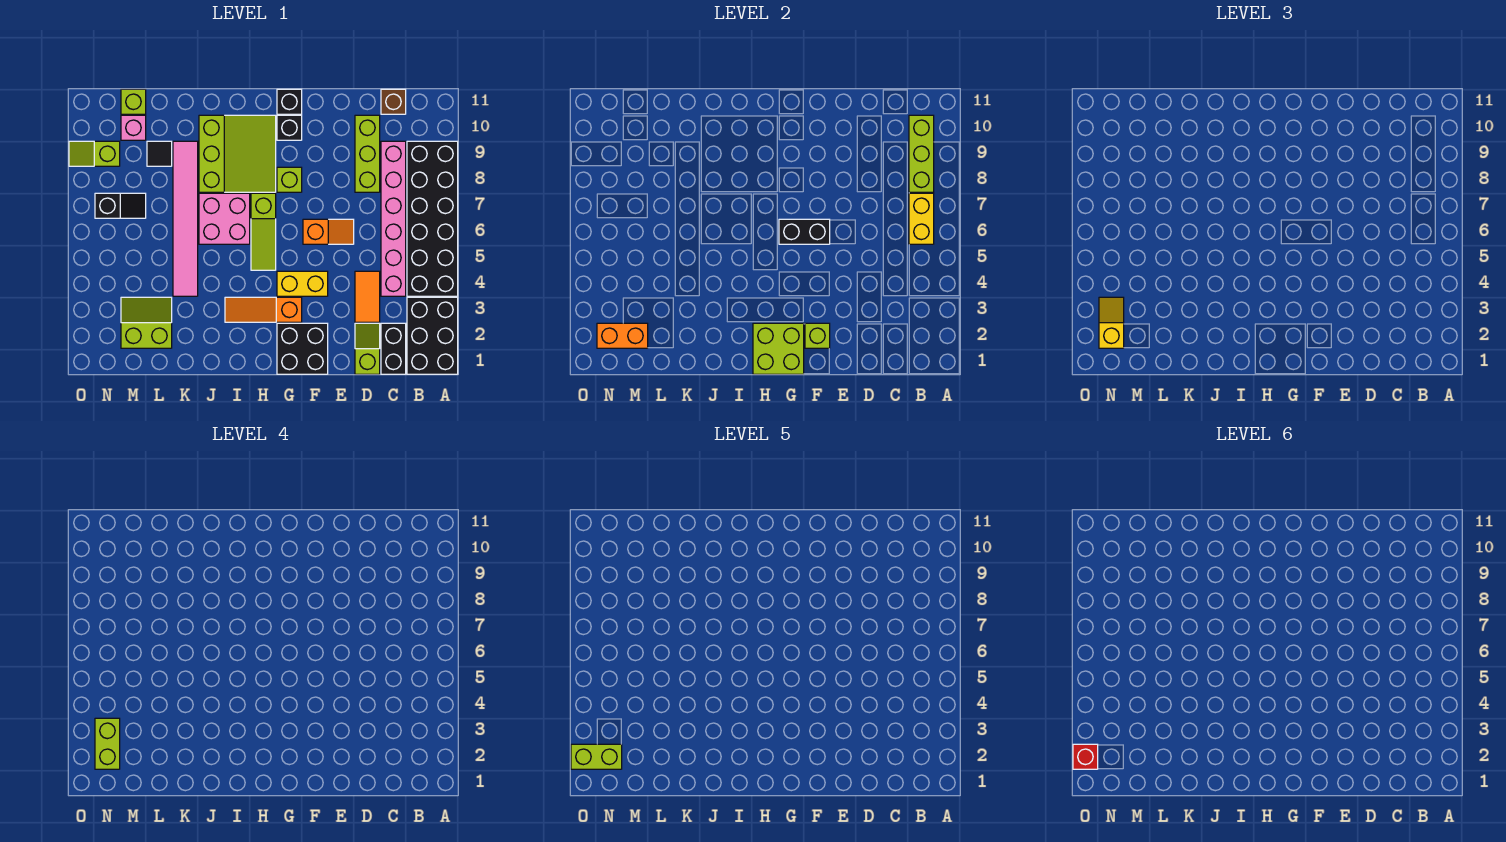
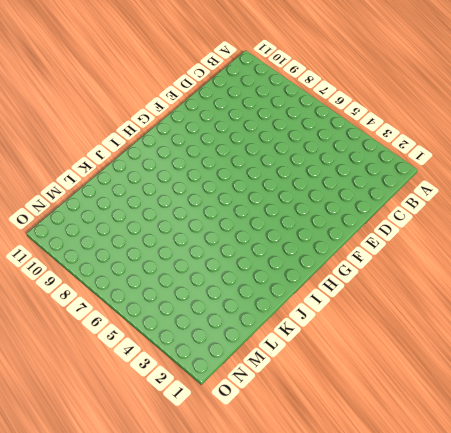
none -> black 2x3 brick [407,297,458,374]
none -> black 2x6 brick [407,141,458,296]
none -> black 1x2 brick [381,323,406,374]
none -> pink 1x6 brick [381,141,406,296]

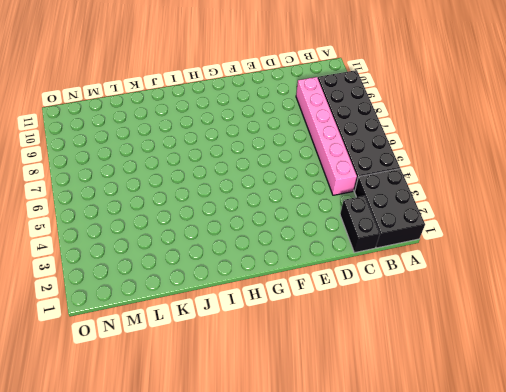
none -> brown 1x1 brick [381,89,406,114]
none -> lime 1x2 slope [355,323,380,374]
none -> orange 1x2 tile [355,271,380,322]
none -> lime 1x3 brick [355,115,380,192]

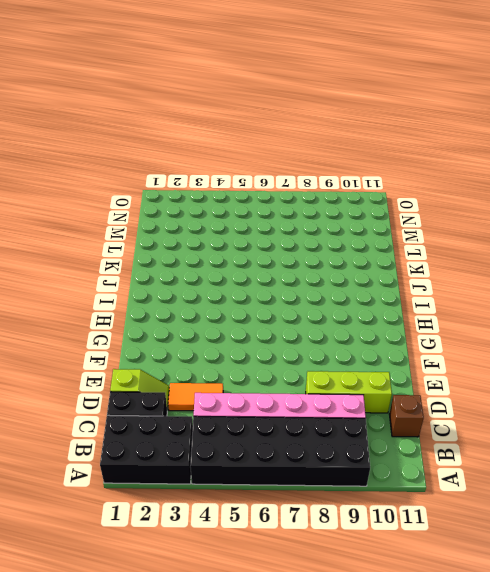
none -> orange 1x2 slope [303,219,354,244]
none -> black 2x2 brick [277,323,328,374]
none -> yellow 1x2 brick [277,271,328,296]
none -> orange 1x3 slope [225,297,302,322]

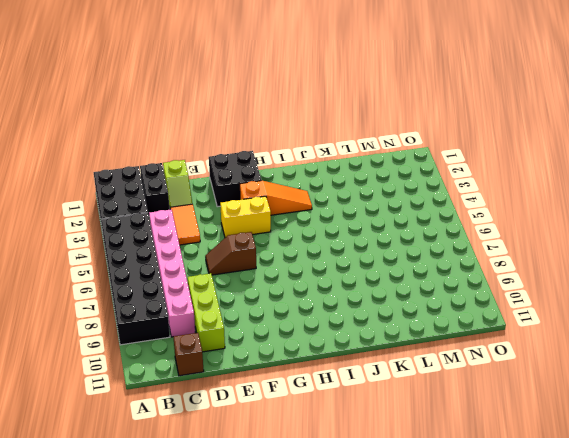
brown 1x2 slope [205,232,256,275] -> orange 1x2 slope [303,219,354,244]
none -> lime 1x1 brick [277,167,302,192]
none -> black 1x1 brick [277,115,302,140]
none -> black 1x1 brick [277,89,302,114]
none -> lime 1x3 slope [251,193,276,270]

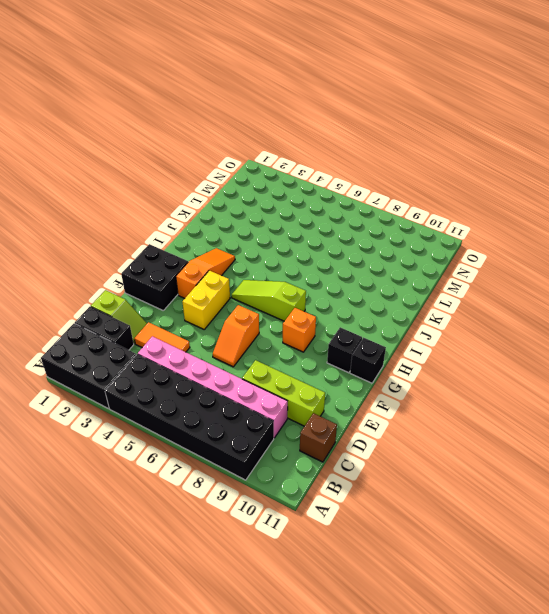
orange 1x1 brick [283,308,316,352] -> lime 1x1 brick [277,167,302,192]
none -> lime 3x3 slope [199,115,276,192]
none -> pink 2x2 brick [199,193,250,244]
none -> pink 1x6 tile [173,141,198,296]
none -> lime 2x2 slope [121,297,172,348]

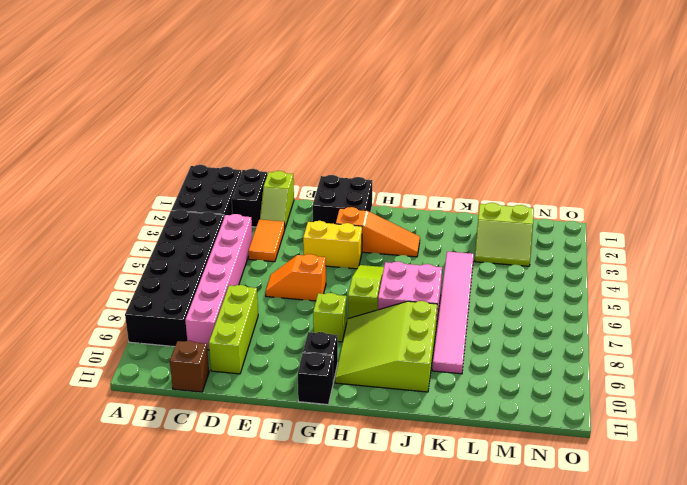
none -> black 1x1 tile [147,141,172,166]
none -> black 1x2 slope [95,193,146,218]
none -> pink 1x1 brick [121,115,146,140]
none -> lime 1x1 brick [121,89,146,114]

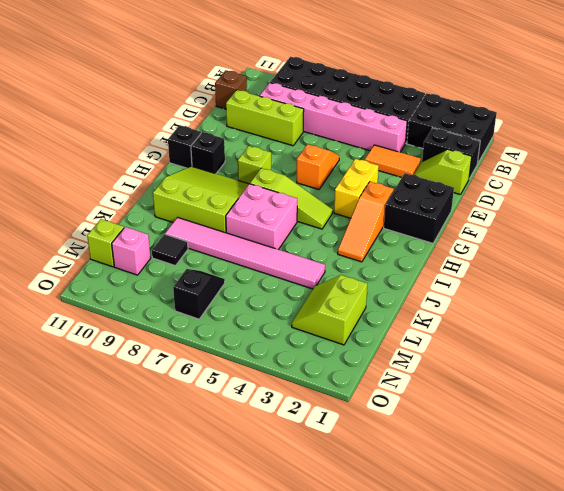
none -> lime 1x2 slope [69,141,120,166]
none -> yellow 1x2 brick [909,193,934,244]
none -> lime 1x3 brick [909,115,934,192]
none -> lime 1x1 brick [805,323,830,348]

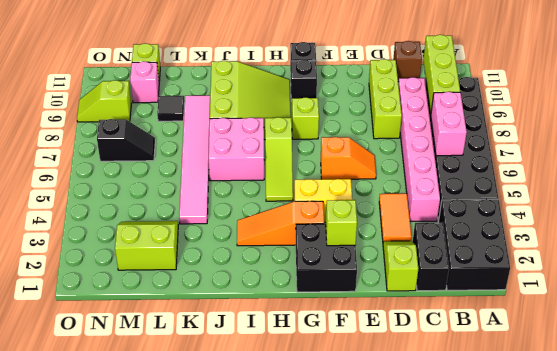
pink 1x2 brick [431,92,467,156] -> yellow 1x2 brick [909,193,934,244]
none -> black 1x2 brick [779,219,830,244]
none -> lime 2x2 brick [753,323,804,374]
none -> orange 1x2 brick [597,323,648,348]
none -> yellow 1x2 slope [1099,297,1124,348]

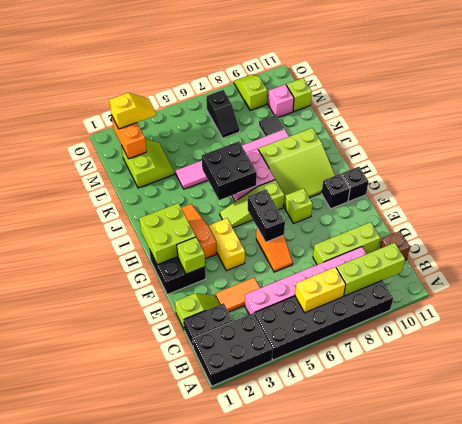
black 2x2 brick [202,141,257,200] -> none
none -> lime 1x2 brick [95,718,120,769]
none -> lime 1x2 brick [571,744,622,769]
none -> red 1x1 brick [1073,744,1098,769]

